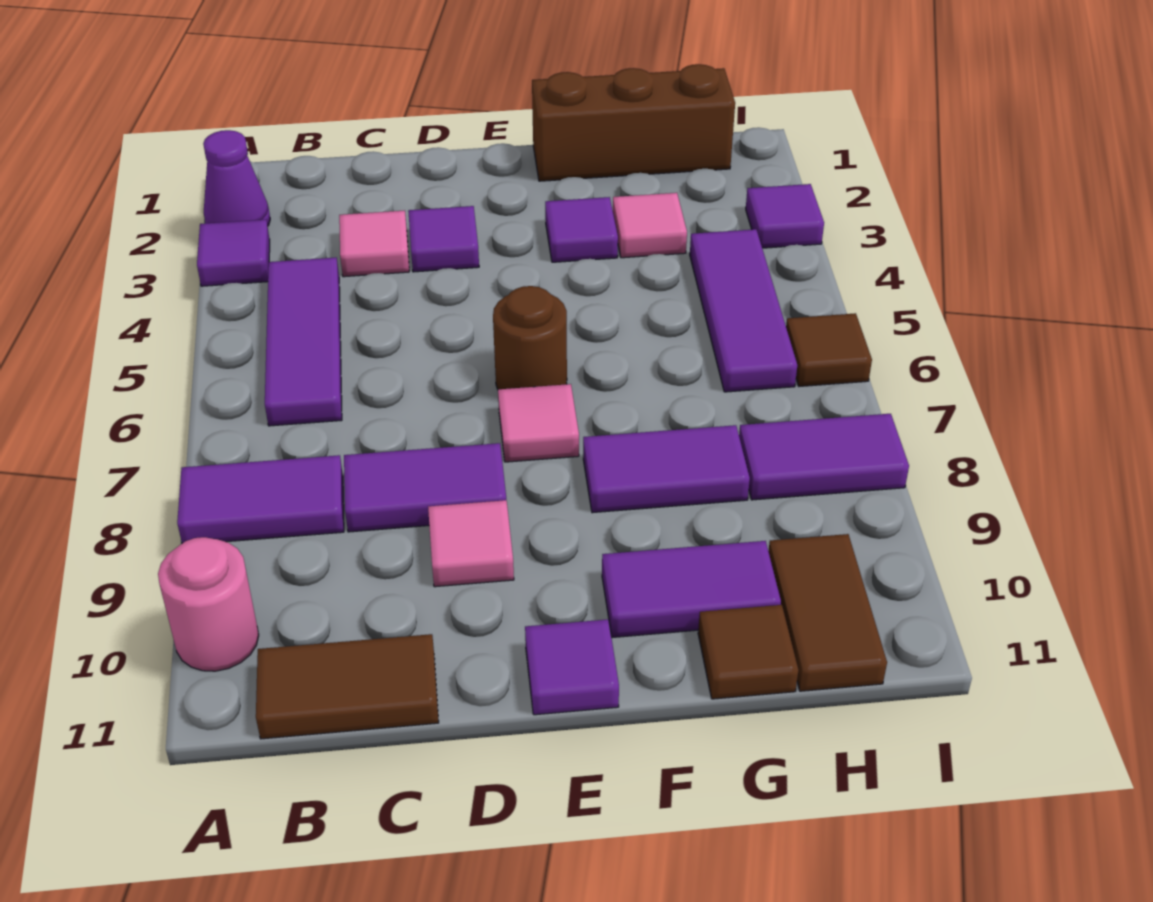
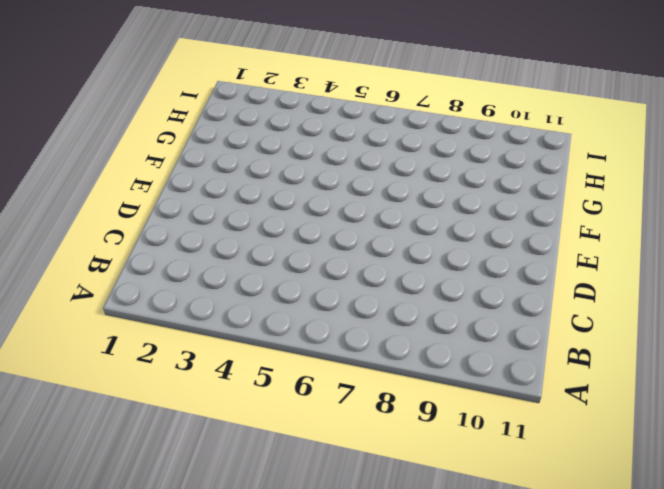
none -> purple 1x1 cone [203,130,270,226]
none -> purple 1x1 tile [197,220,270,286]
none -> purple 1x2 tile [177,455,344,543]

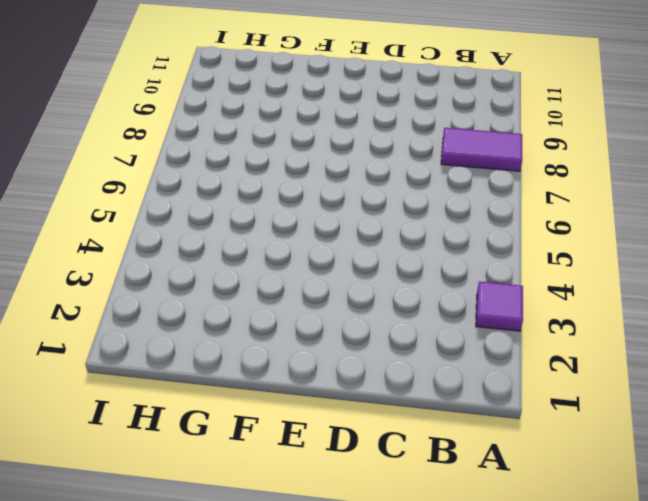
none -> purple 1x1 cone [203,130,270,226]
none -> pink 1x1 round brick [158,537,259,671]
none -> purple 1x3 tile [265,258,342,426]

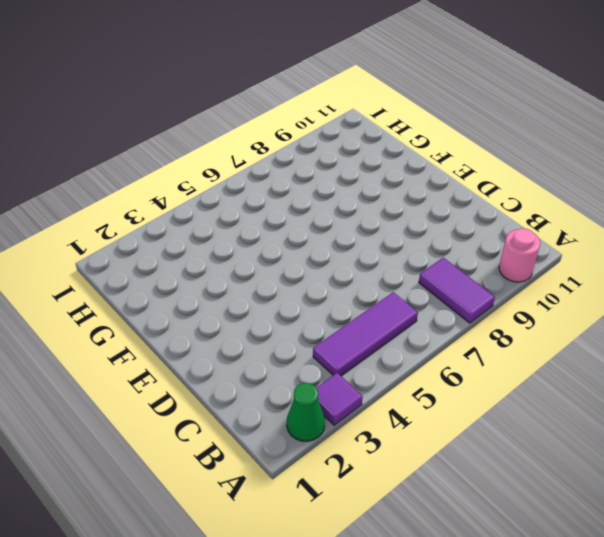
green 1x1 cone [287,383,325,441] -> purple 1x1 cone [203,130,270,226]
none -> brown 1x2 tile [256,634,439,739]
none -> pink 1x1 tile [339,210,409,277]
none -> purple 1x2 tile [344,443,506,532]

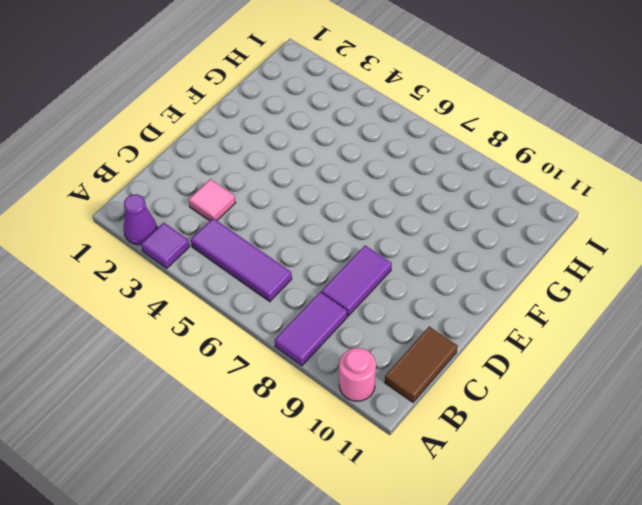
none -> purple 1x1 tile [408,206,479,272]
none -> pink 1x1 tile [428,500,514,587]
none -> brown 1x1 round brick [493,286,567,389]

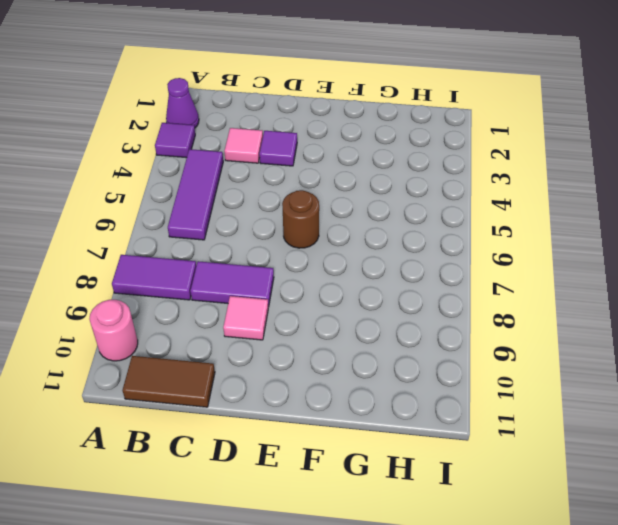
none -> pink 1x1 tile [498,384,579,462]
none -> purple 1x1 tile [525,619,619,715]
none -> brown 1x3 brick [532,64,735,181]

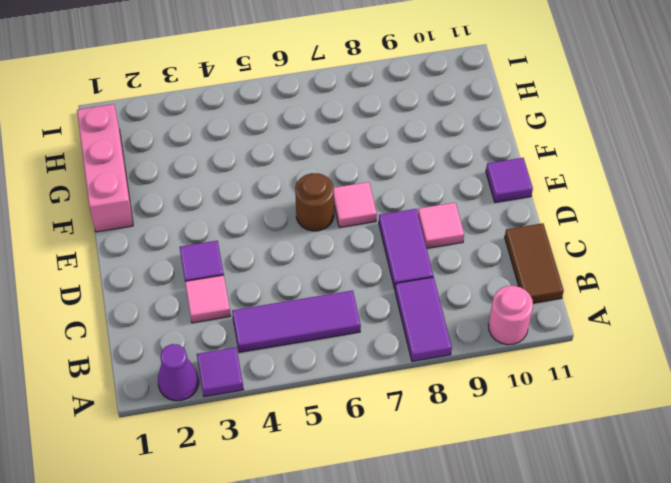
pink 1x3 brick [77,104,133,232] -> brown 1x3 brick [532,64,735,181]
none -> purple 1x1 tile [545,197,618,262]
none -> purple 1x2 tile [583,425,750,513]
none -> purple 1x2 tile [602,541,781,638]

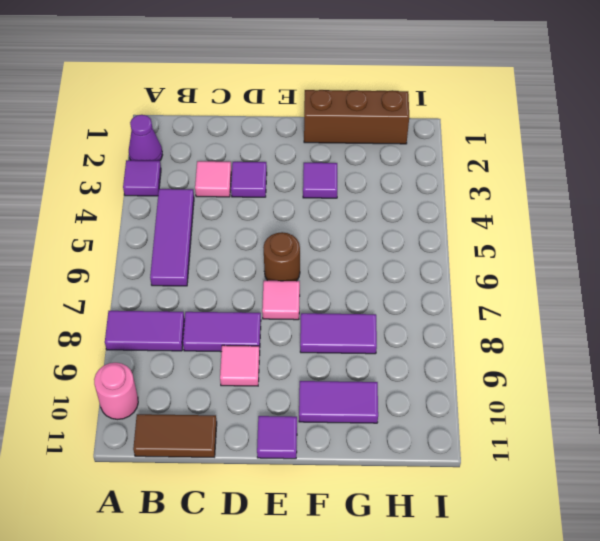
none -> pink 1x1 tile [613,193,687,258]
none -> brown 1x1 tile [698,605,799,699]
none -> purple 1x3 tile [690,229,797,392]

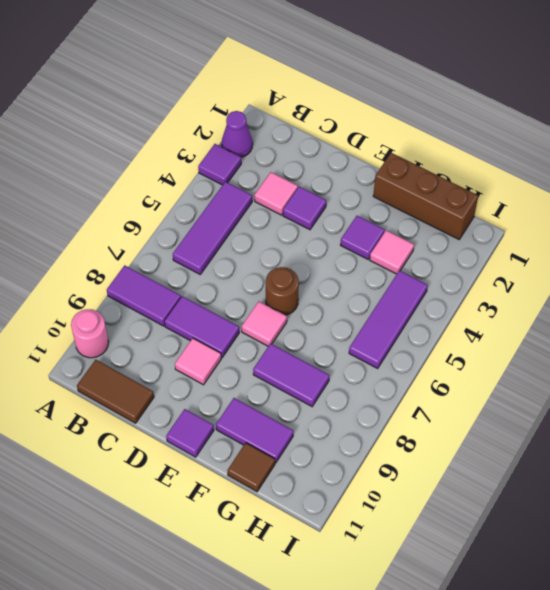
none -> purple 1x2 tile [739,414,909,500]
none -> brown 1x2 tile [768,534,887,691]
none -> purple 1x1 tile [746,184,824,248]

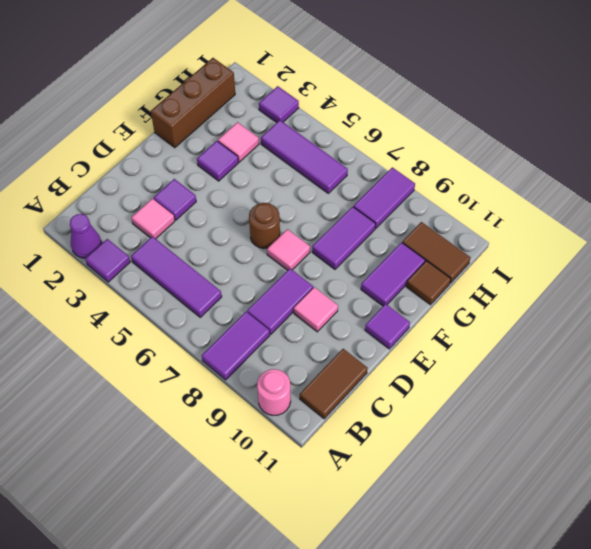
none -> brown 1x1 tile [786,313,872,386]

